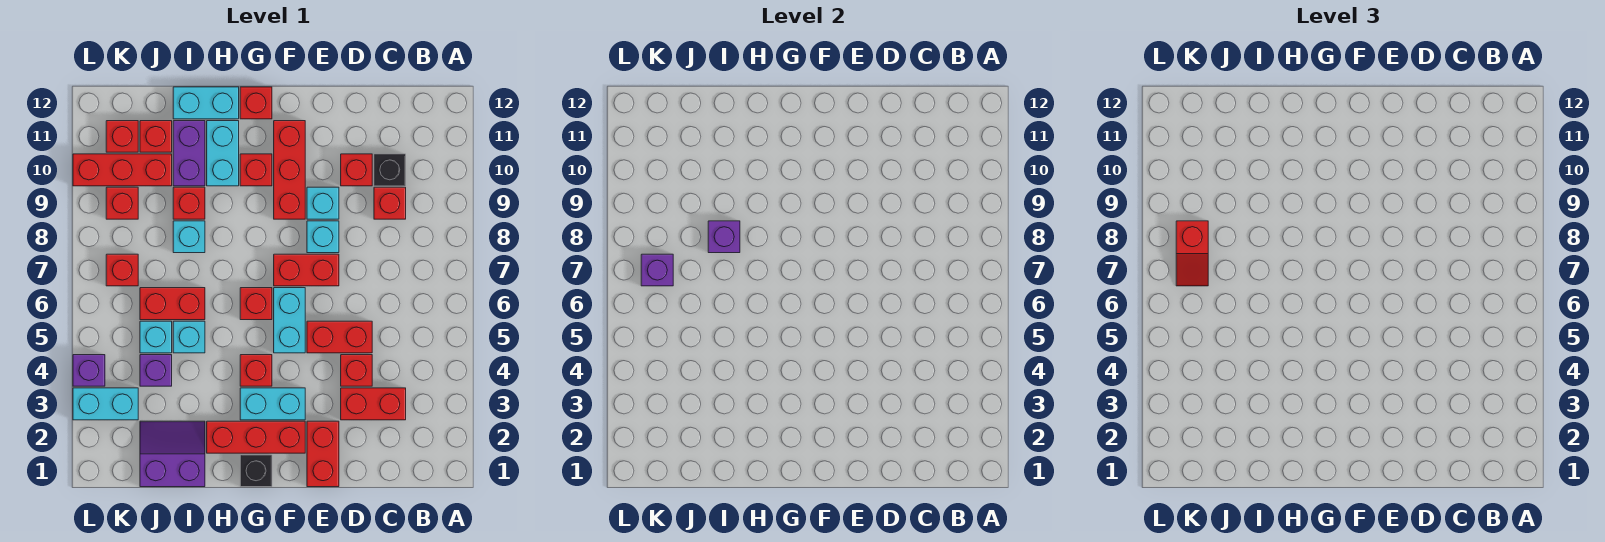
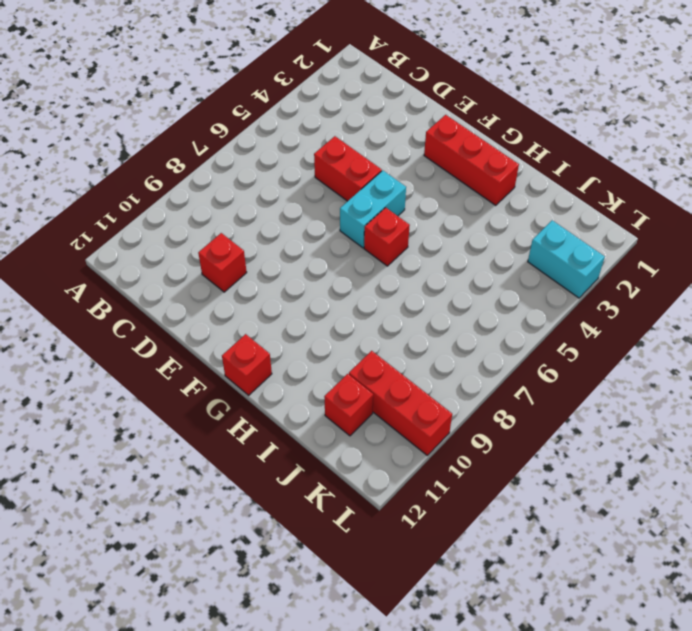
none -> red 1x2 brick [341,388,406,420]
none -> red 1x1 brick [374,187,406,219]
none -> black 1x1 brick [374,154,406,186]
none -> red 1x1 brick [341,355,372,386]

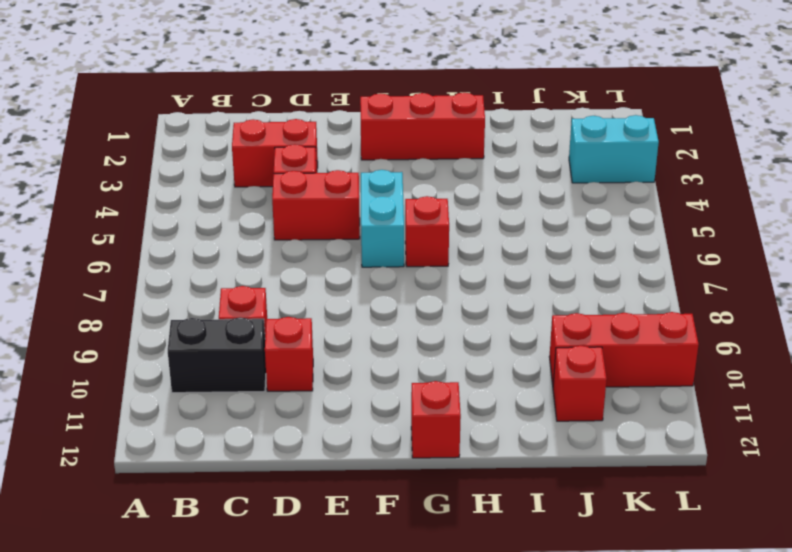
black 1x2 brick [168,317,266,393] -> black 1x1 brick [374,154,406,186]
none -> red 1x2 brick [307,421,339,487]
none -> red 1x2 brick [274,254,339,286]
none -> cyan 1x1 brick [307,221,339,253]
none -> cyan 1x1 brick [307,187,339,219]

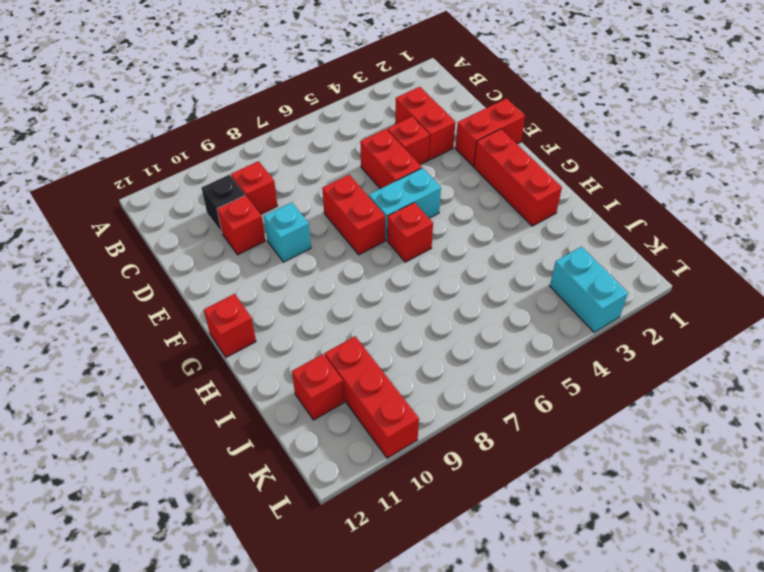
none -> cyan 1x1 brick [307,221,339,253]
none -> cyan 1x2 brick [240,388,305,420]
none -> red 1x3 brick [274,121,305,219]
none -> black 1x1 brick [240,455,272,487]

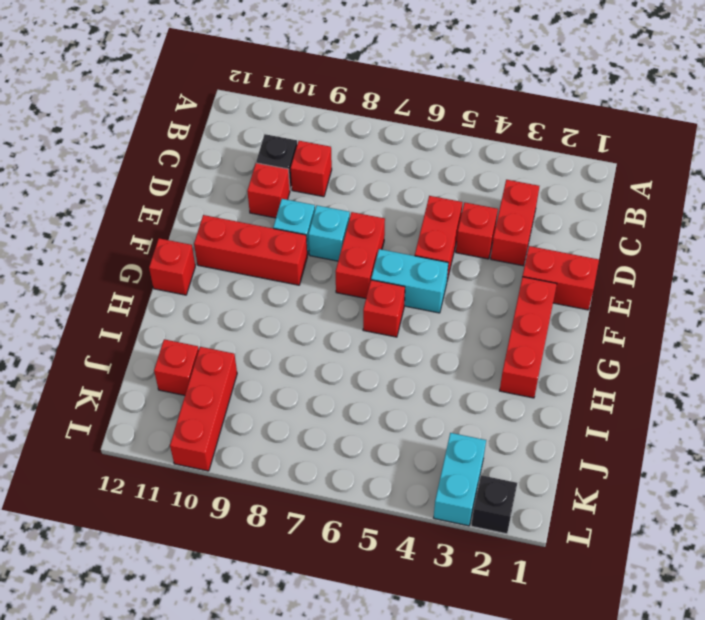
black 1x1 brick [471,475,517,534] -> black 1x1 brick moved to [240,455,272,487]
none -> cyan 1x2 brick [240,388,305,420]
none -> red 1x1 brick [240,355,272,386]
none -> red 1x1 brick [240,154,272,186]
none -> cyan 1x2 brick [207,121,239,186]

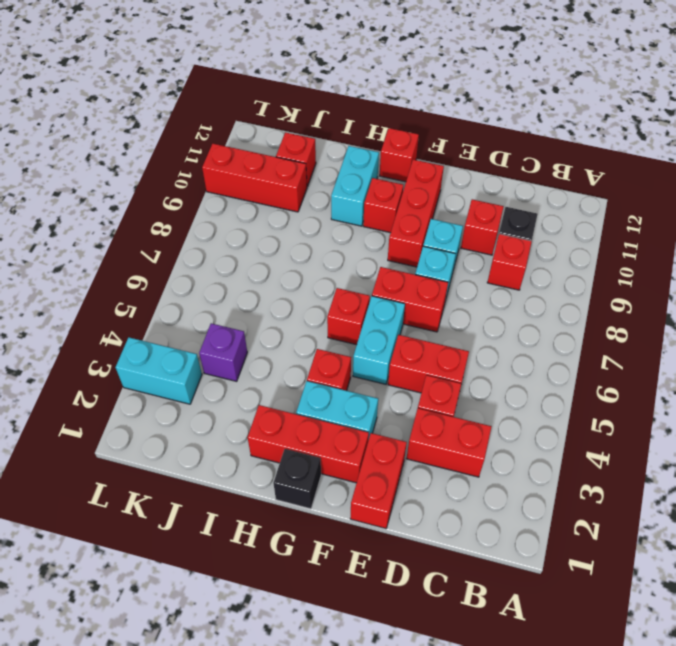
none -> cyan 1x2 brick [173,87,239,119]
none -> purple 2x2 slope [140,421,205,487]
none -> cyan 1x1 brick [173,321,205,353]
none -> red 1x2 brick [140,288,205,320]

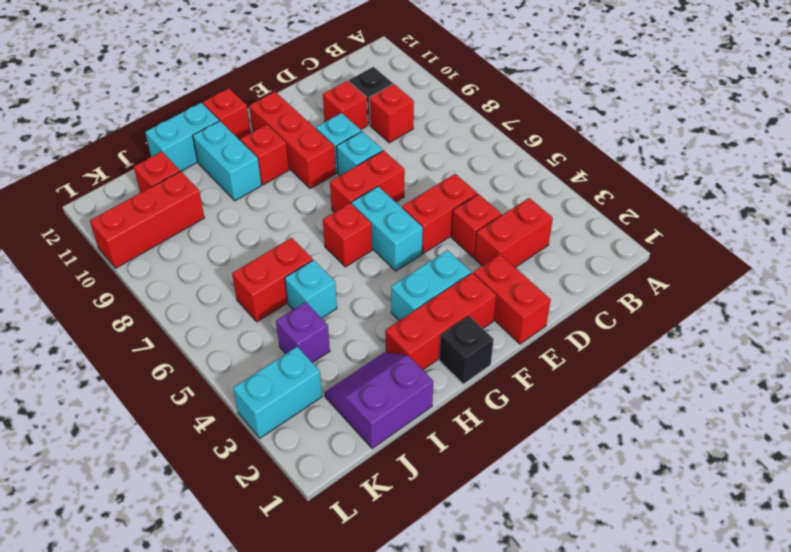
none -> red 1x1 brick [240,355,272,386]
none -> cyan 1x1 brick [173,221,205,253]
none -> red 1x1 brick [173,187,205,219]
none -> purple 1x2 brick [173,121,205,186]

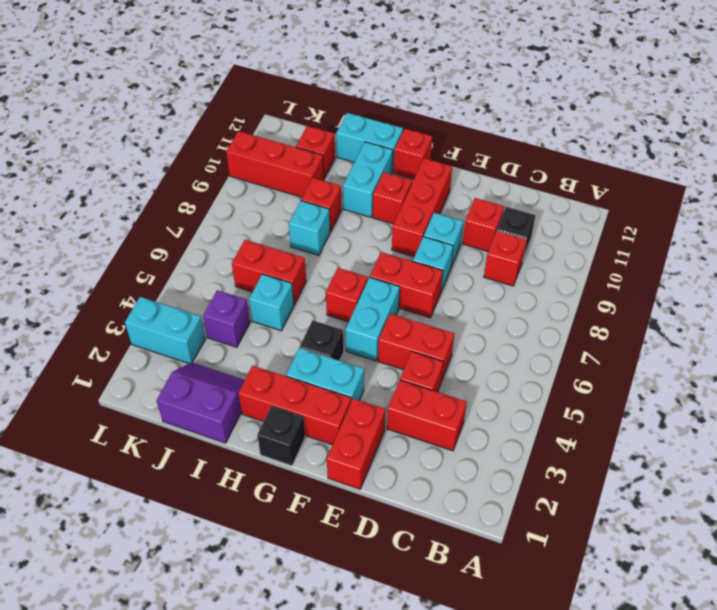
black 1x1 brick [300,320,344,361] -> red 1x1 brick [240,355,272,386]
none -> purple 1x2 brick [173,121,205,186]
none -> cyan 1x1 brick [140,321,172,353]
none -> red 1x1 brick [106,254,138,286]
none -> red 1x1 brick [106,187,138,219]

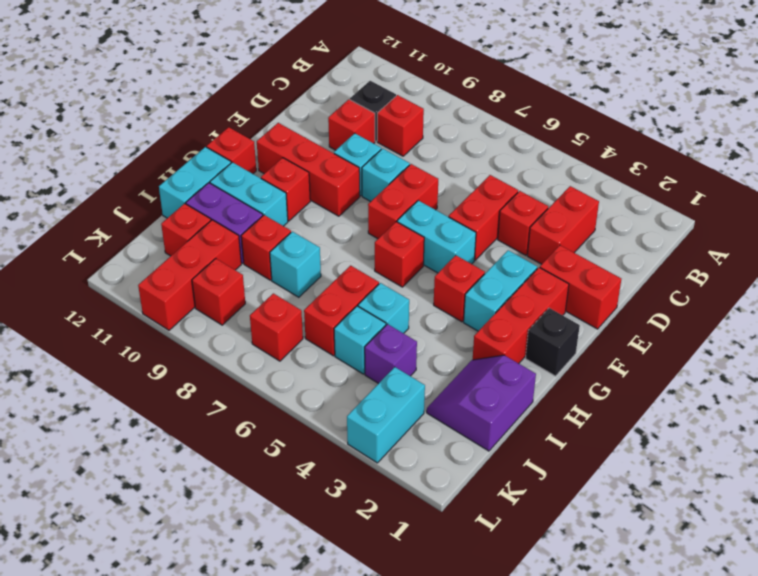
none -> red 1x1 brick [106,121,138,152]
none -> purple 1x1 brick [73,355,105,386]
none -> purple 1x1 brick [708,221,740,253]
none -> purple 1x1 brick [641,254,673,286]

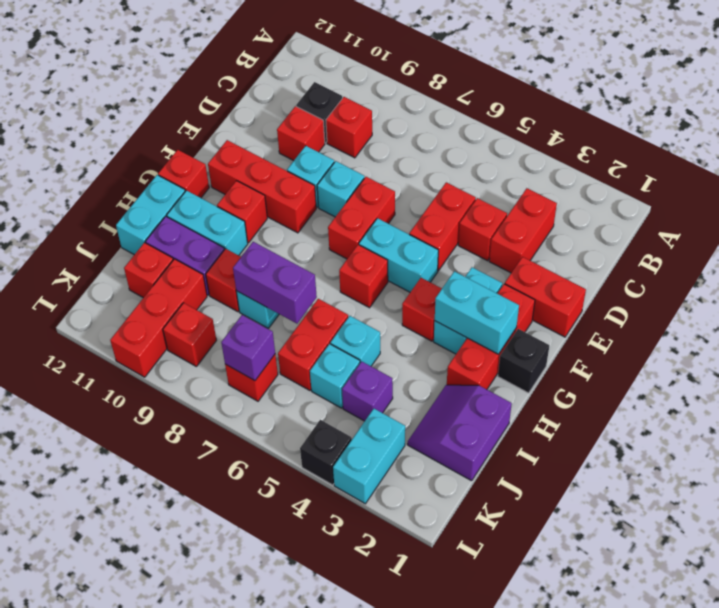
cyan 1x2 brick [435,271,519,354] -> none
purple 1x2 brick [233,242,317,324] -> purple 1x1 brick [708,221,740,253]
black 1x1 brick [300,420,352,485] -> purple 1x1 brick [73,355,105,386]
none -> red 1x1 brick [106,121,138,152]
none -> red 1x2 slope [1176,221,1208,286]

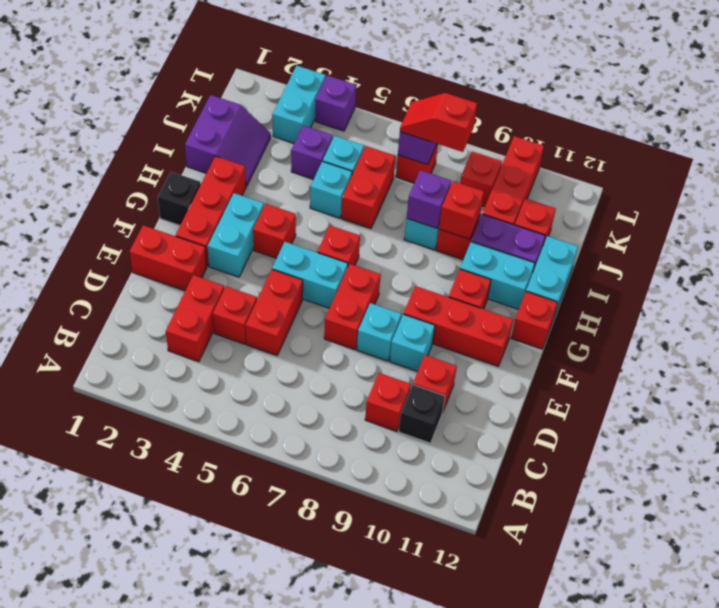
red 1x1 brick [439,181,484,239] -> red 1x1 brick moved to [106,121,138,152]

